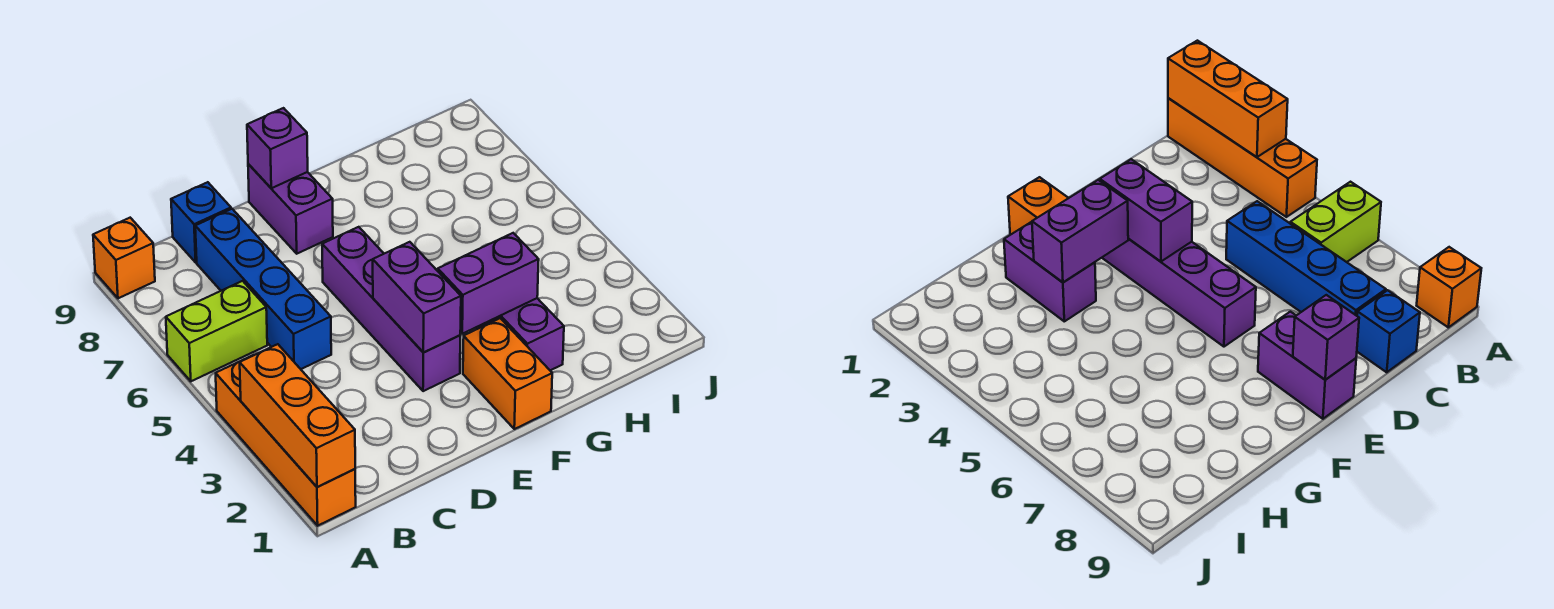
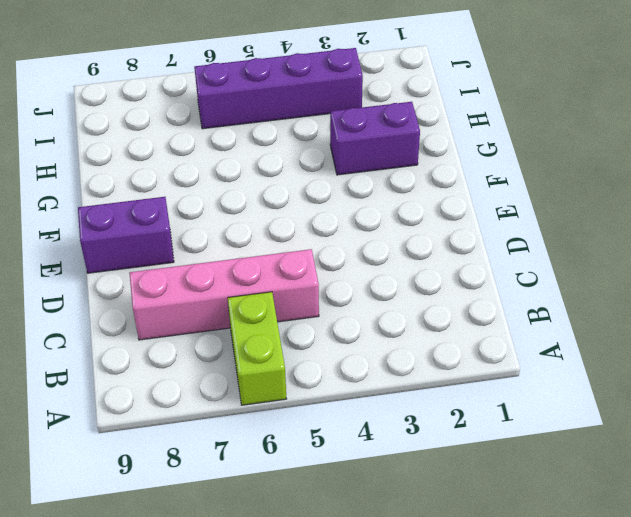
pink 1x4 brick [129,249,319,340] -> blue 1x4 brick [195,209,331,369]
purple 1x4 brick [194,48,363,129] -> purple 1x4 brick moved to [322,227,460,391]
none -> orange 1x4 brick [216,355,356,526]
none -> orange 1x1 brick [93,218,155,298]
none -> blue 1x1 brick [171,182,231,262]

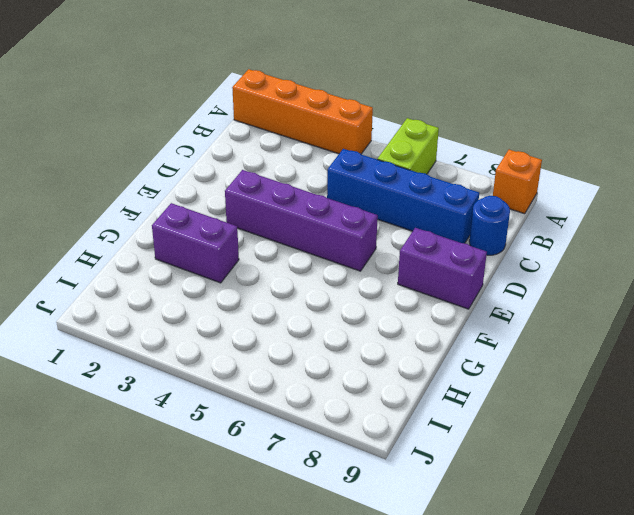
blue 1x1 round brick [469,196,510,255] -> blue 1x1 brick [171,182,231,262]
none -> orange 1x2 brick [463,318,552,429]
none -> orange 1x3 brick [240,344,355,487]
none -> purple 1x2 brick [373,242,461,353]

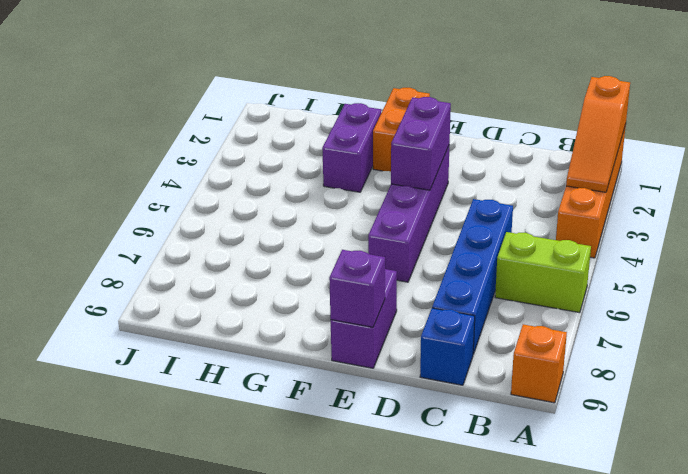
orange 1x3 slope [566,76,630,192] -> orange 1x3 brick [240,344,355,487]
none -> purple 1x2 brick [438,233,539,334]

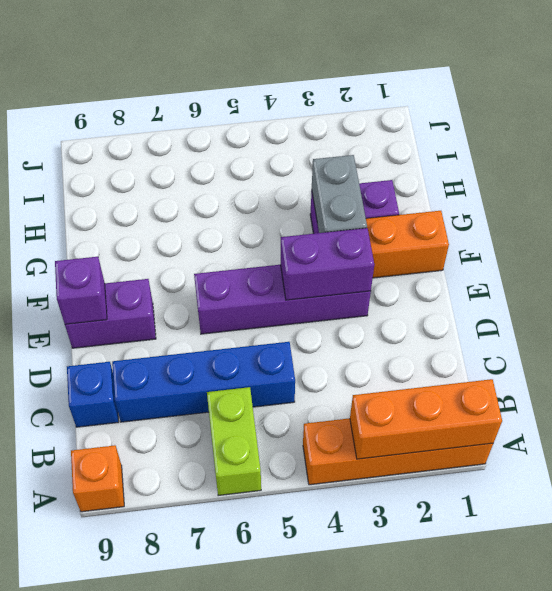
grey 1x2 brick [312,155,367,233] -> purple 1x2 brick [438,233,539,334]

